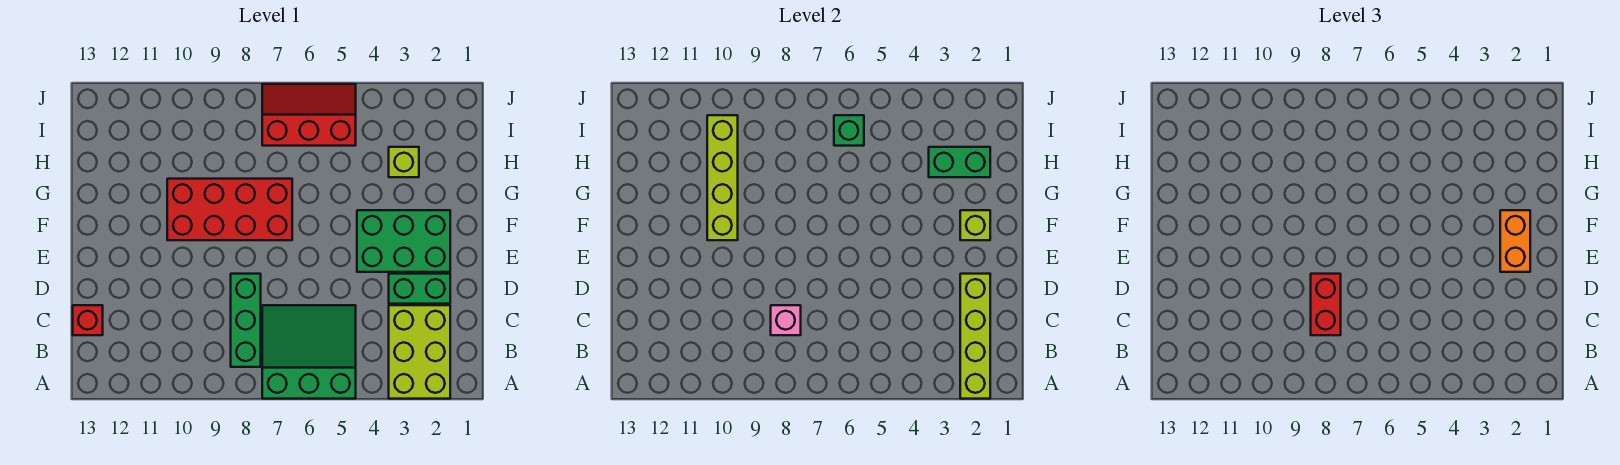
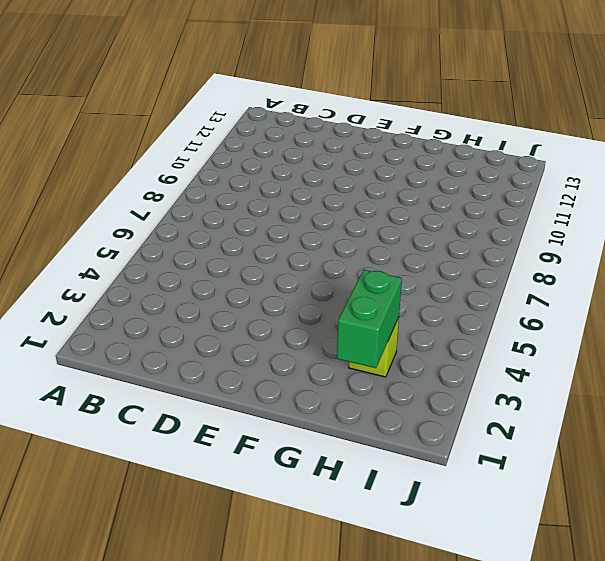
none -> lime 2x3 brick [389,305,450,399]
none -> green 3x3 slope [262,305,356,399]
none -> green 1x3 brick [231,274,261,367]

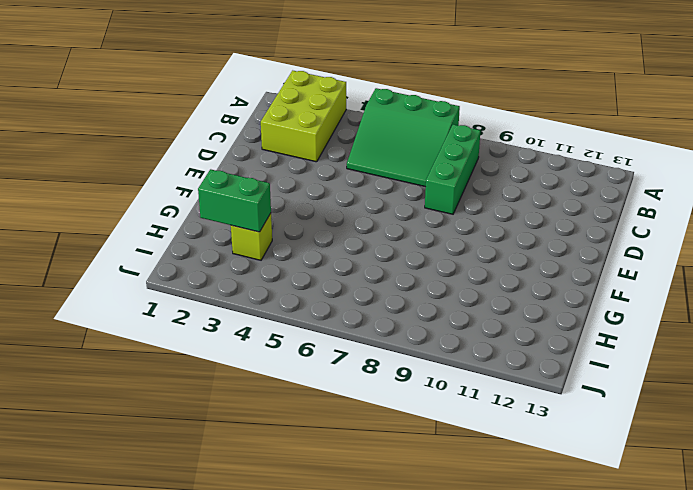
none -> red 1x1 brick [73,305,103,335]
none -> green 1x2 brick [389,274,450,304]
none -> green 2x3 brick [357,210,450,272]

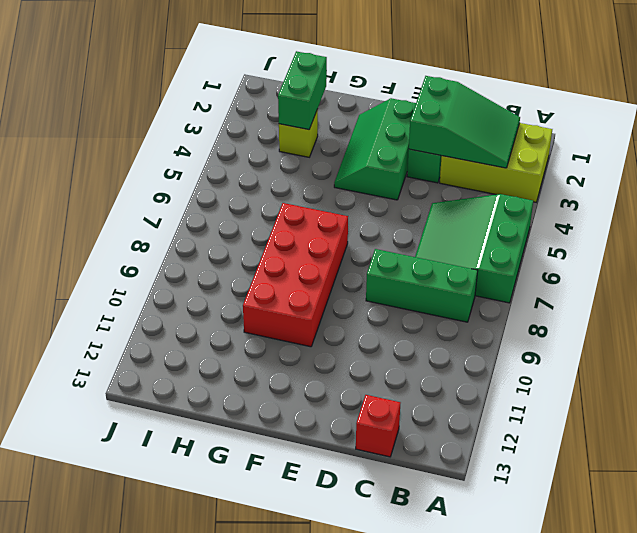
green 2x3 slope [409,76,520,168] -> lime 1x4 brick [960,274,990,399]
green 2x3 slope [334,98,416,200] -> green 2x3 brick [357,210,450,272]
none -> red 2x3 slope [262,84,356,146]
none -> pink 1x1 brick [771,305,801,335]
none -> lime 1x1 brick [960,210,990,240]

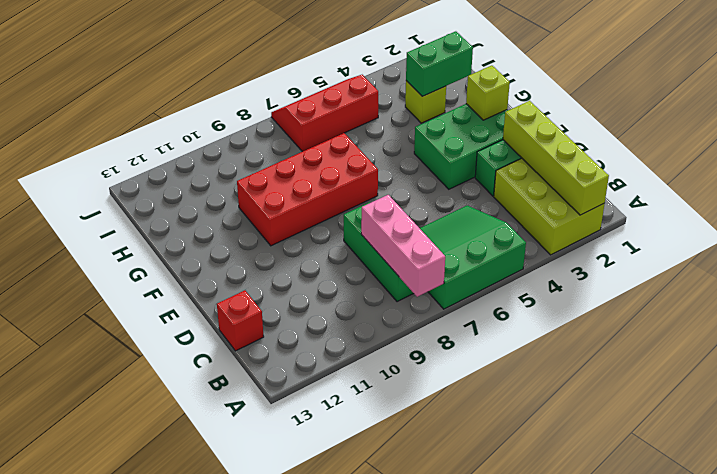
pink 1x3 brick [361,195,445,297] -> pink 1x1 brick [771,305,801,335]
none -> lime 1x4 brick [707,115,738,240]
none -> green 1x1 brick [834,115,864,146]
none -> red 1x2 brick [1311,274,1341,335]

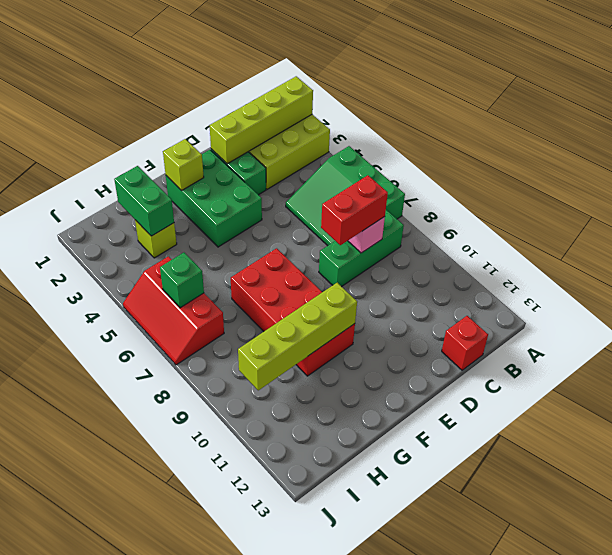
none -> orange 1x2 brick [1500,210,1530,272]

